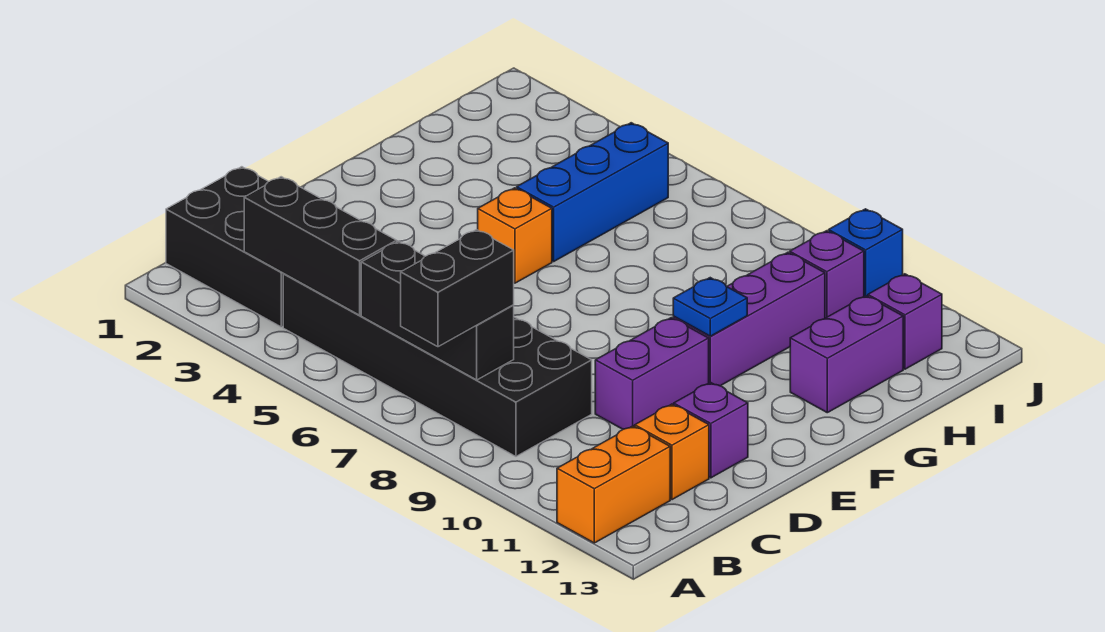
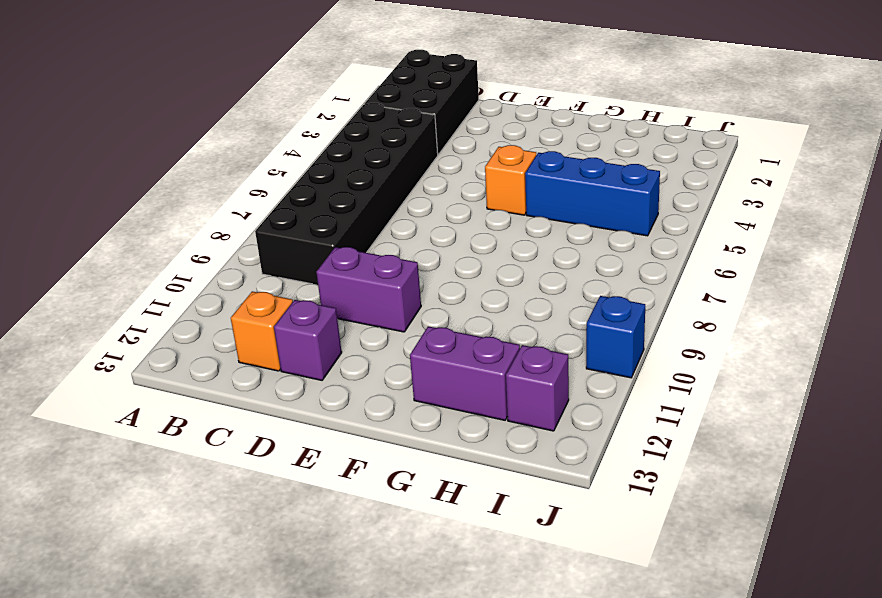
none -> orange 1x2 brick [557,426,670,543]
none -> purple 1x3 brick [673,252,825,386]
none -> purple 1x1 brick [790,231,864,318]

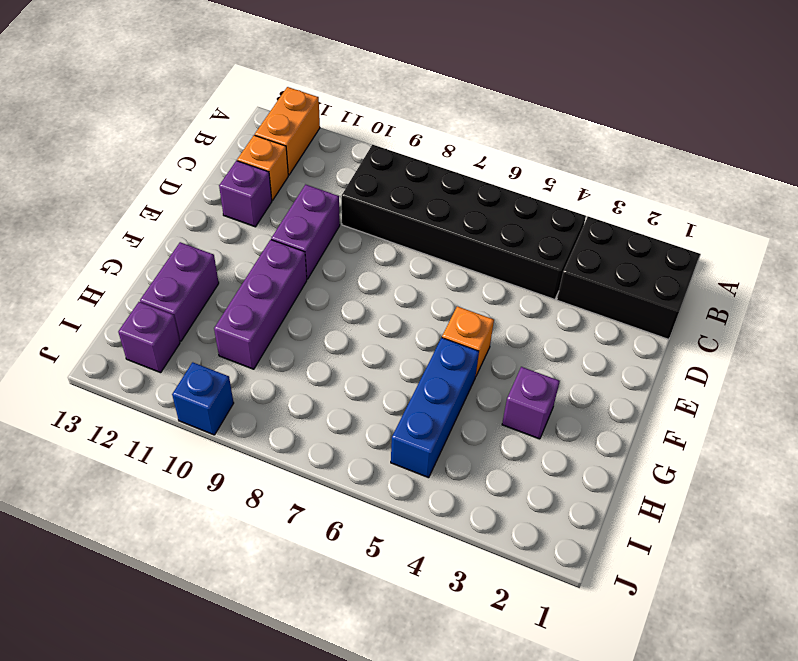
purple 1x1 brick [502,367,560,439] -> purple 1x1 brick moved to [790,231,864,318]
none -> black 1x3 brick [244,177,397,315]
none -> black 1x3 brick [361,241,514,380]
none -> blue 1x1 plate [673,278,747,336]

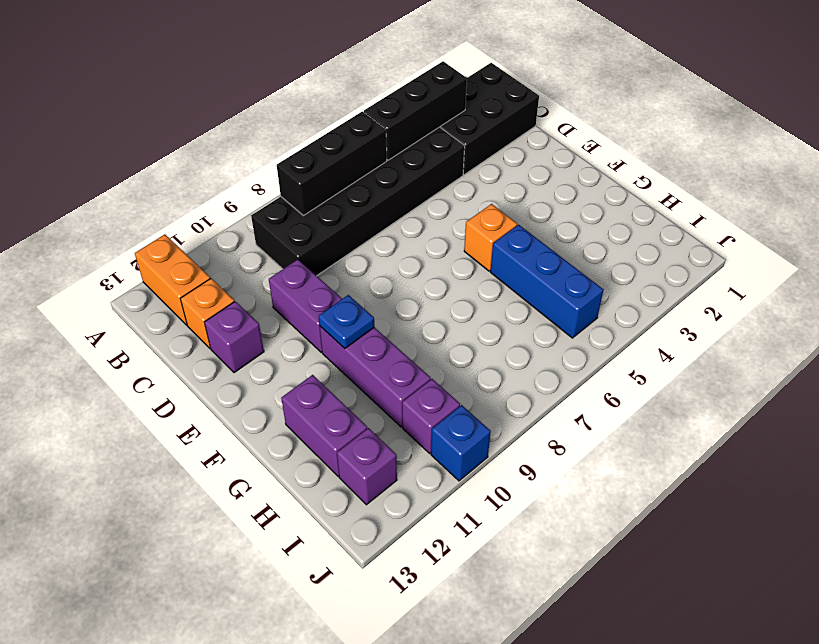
none -> black 1x2 brick [401,230,514,347]

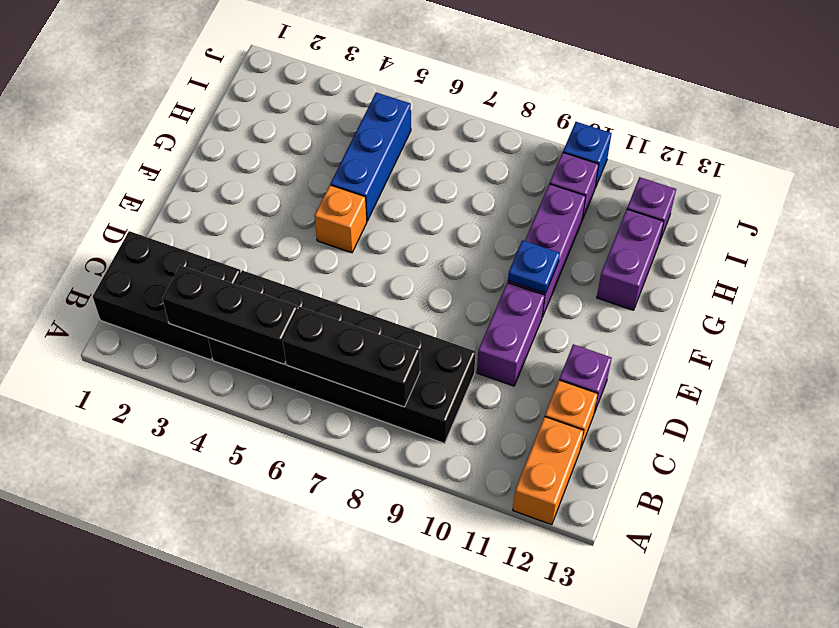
none -> black 1x2 brick [401,230,514,347]

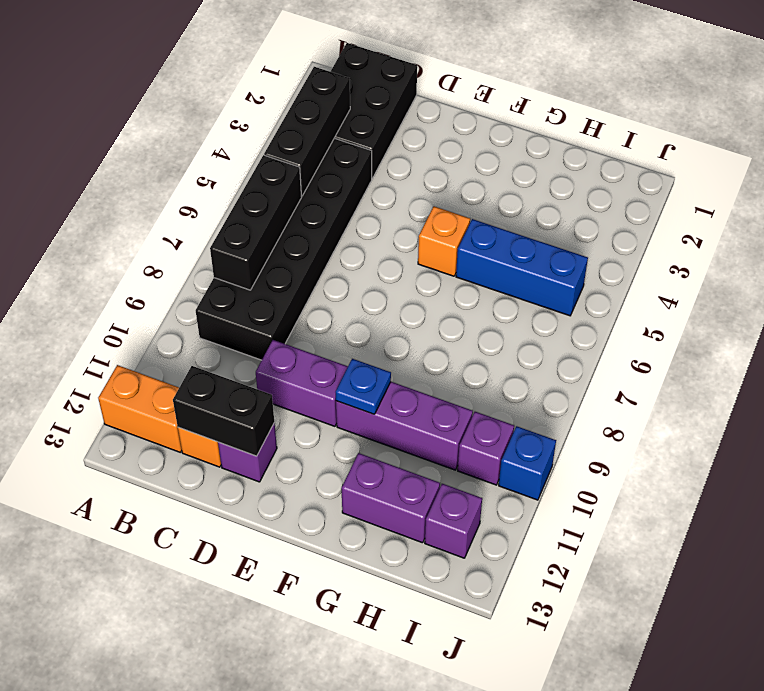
black 1x2 brick [173,366,274,456] -> black 1x2 brick moved to [401,230,514,347]

